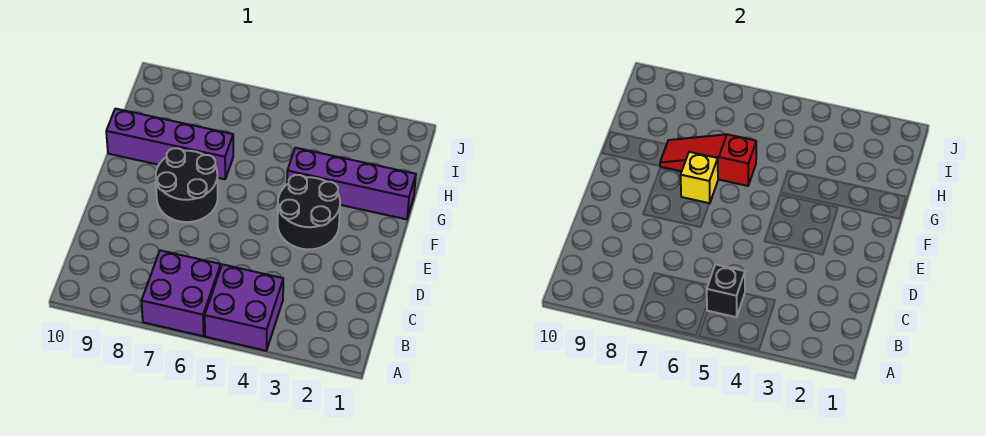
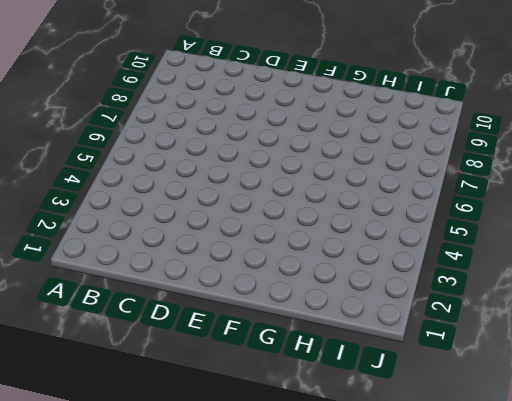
none -> purple 2x2 brick [205,264,283,351]
none -> purple 2x2 brick [142,250,221,336]

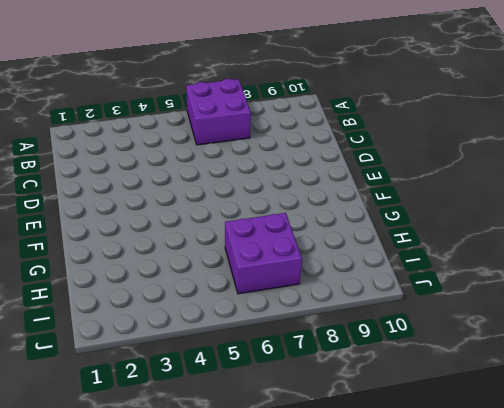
purple 2x2 brick [225,213,302,294] -> purple 2x2 brick moved to [205,264,283,351]
none -> black 2x2 round brick [278,175,340,249]
none -> black 2x2 round brick [156,148,218,222]

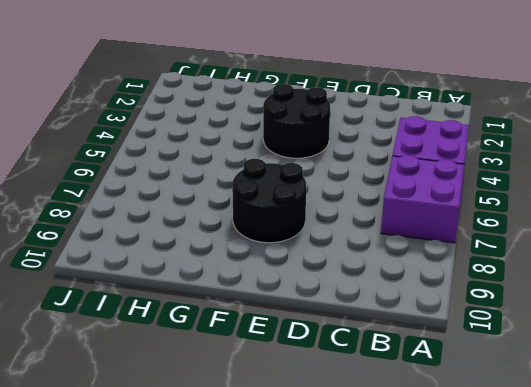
none -> purple 1x4 brick [287,148,416,219]
none -> purple 1x4 brick [106,109,233,179]

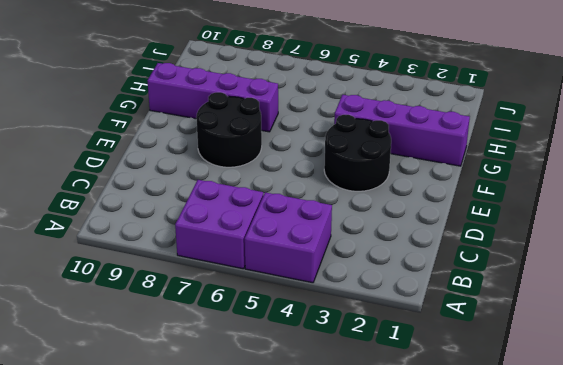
none -> black 1x1 brick [707,264,745,317]
none -> yellow 1x1 brick [681,152,718,204]

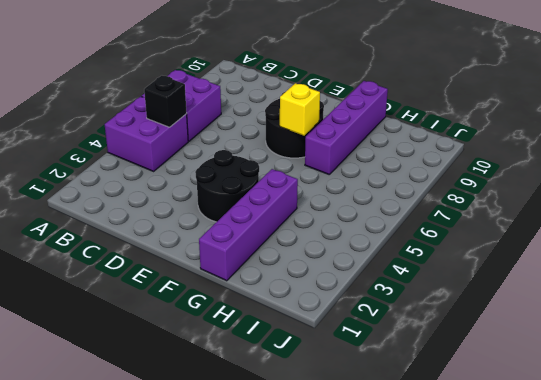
none -> red 1x3 slope [660,134,756,186]

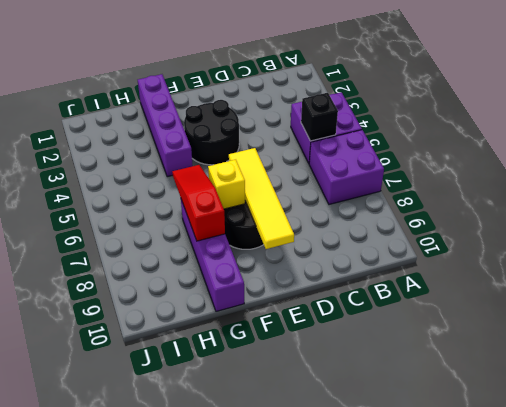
yellow 1x4 tile [229,148,294,249] -> none
red 1x3 slope [172,165,225,241] -> red 1x3 slope turned to [660,134,756,186]

